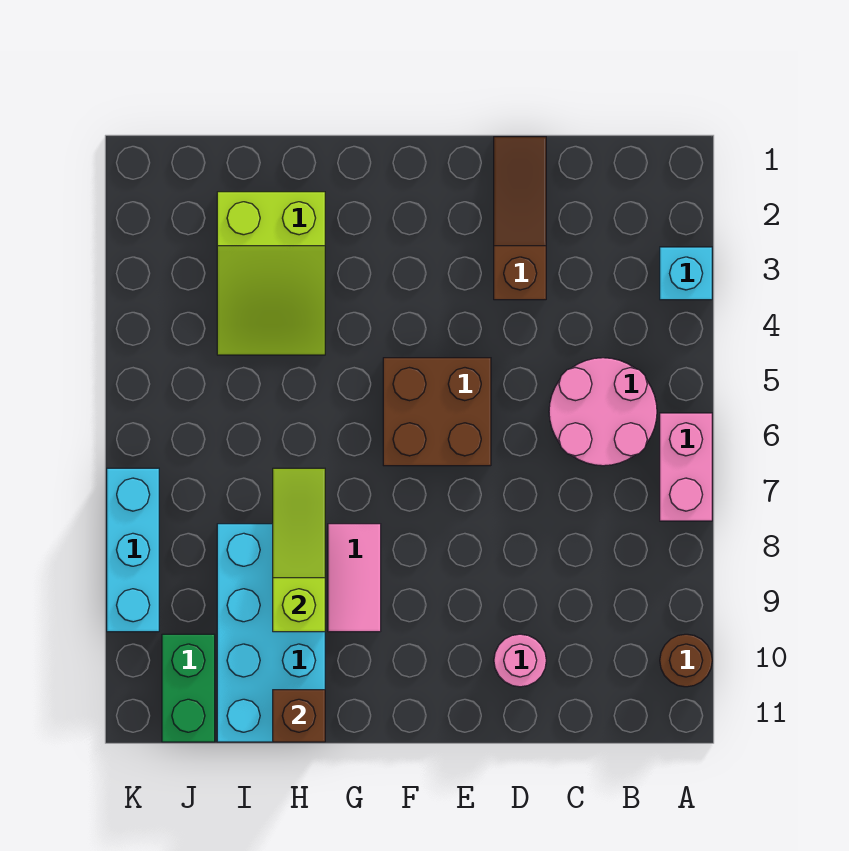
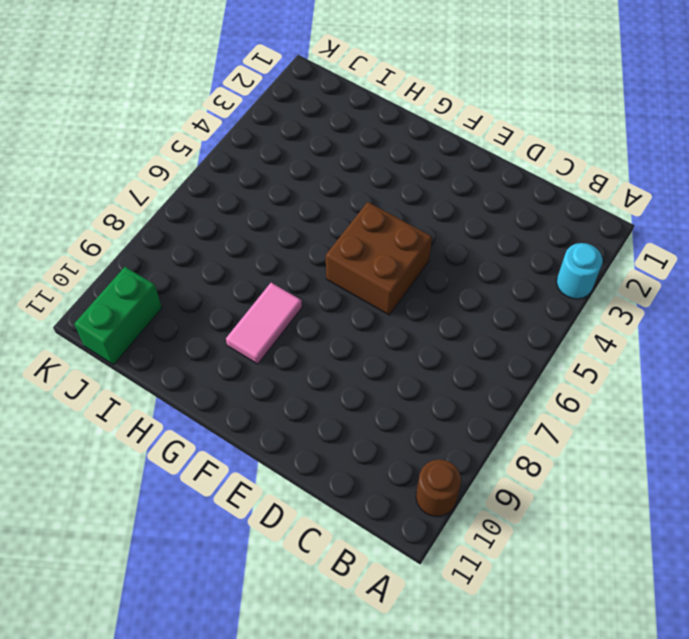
cyan 1x1 round brick [557,243,603,299] -> cyan 1x1 brick [660,247,712,300]
none -> pink 1x2 brick [660,413,712,521]
none -> pink 2x2 round brick [549,358,657,466]
none -> brown 1x3 slope [494,137,546,300]

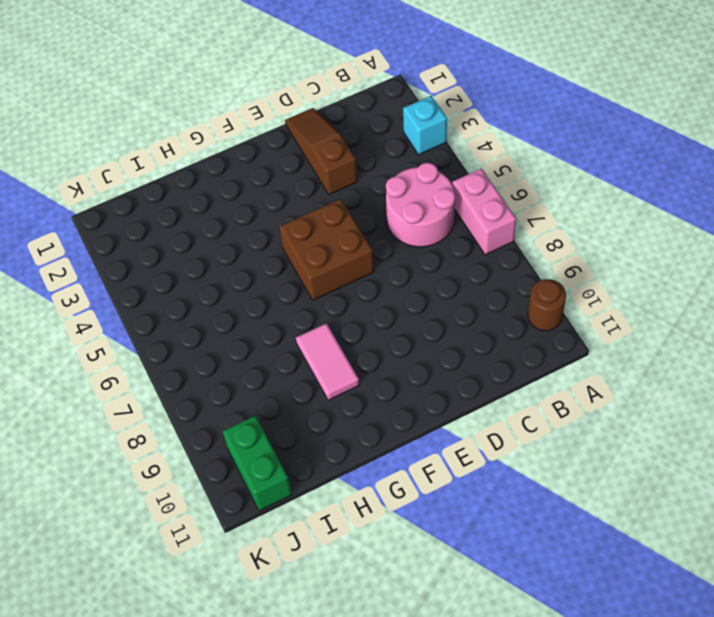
none -> pink 1x1 round brick [494,634,546,687]
none -> lime 2x3 slope [217,192,325,355]
none -> cyan 2x4 brick [217,524,325,742]

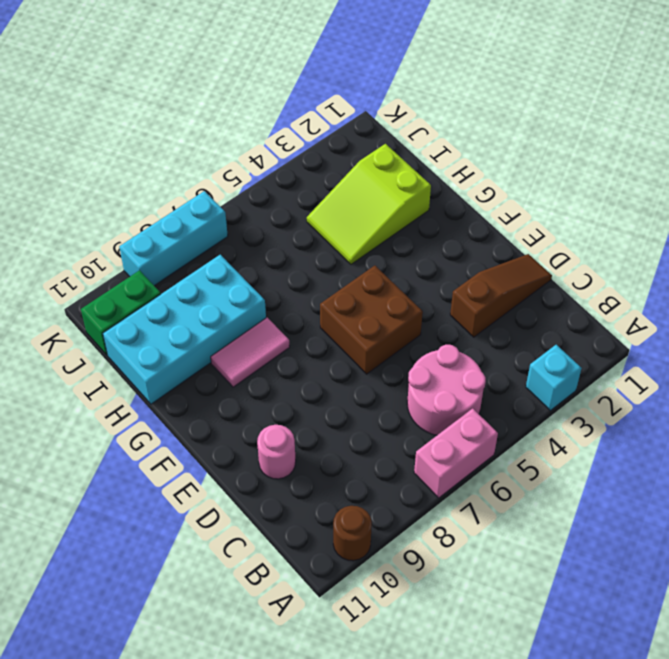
none -> lime 1x3 slope [273,468,325,632]
none -> brown 1x1 brick [273,690,325,742]

